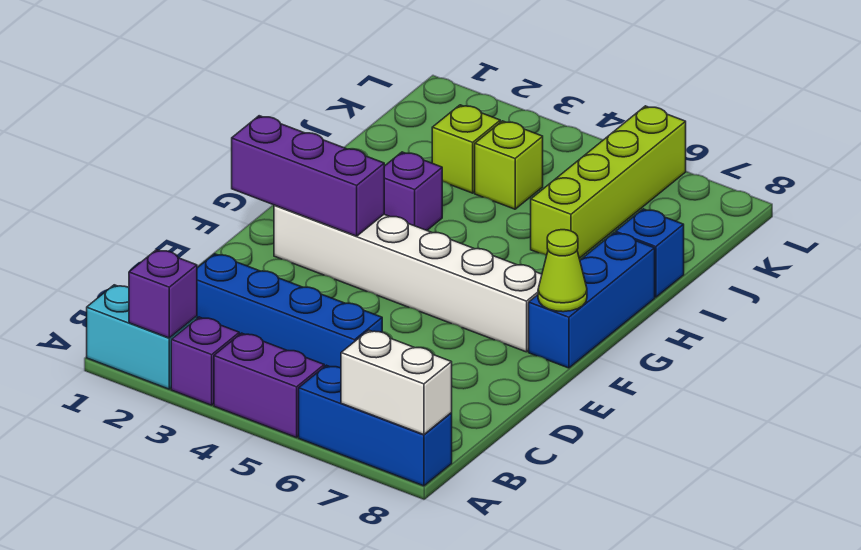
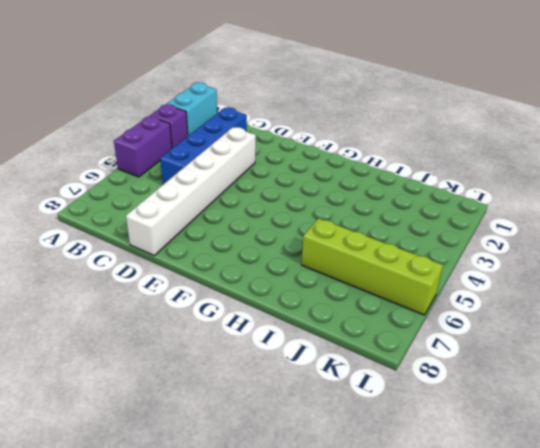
white 1x6 brick [126,127,256,256] -> white 1x6 brick moved to [274,205,542,352]
none -> blue 1x3 brick [299,365,452,486]
none -> blue 1x3 brick [529,233,655,368]
none -> purple 1x1 brick [384,152,442,230]

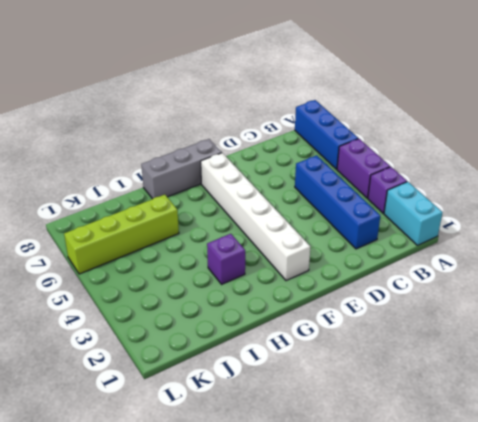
grey 1x3 brick [141,139,222,199] -> blue 1x3 brick [529,233,655,368]
none -> blue 1x1 brick [616,209,684,297]
none -> lime 1x1 brick [432,105,500,193]
none -> lime 1x1 brick [475,121,543,209]

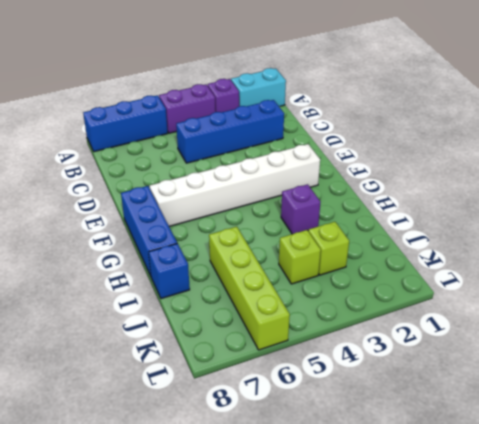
none -> purple 1x1 brick [129,250,197,338]
none -> white 1x2 brick [341,330,452,435]
none -> purple 1x3 brick [232,116,384,236]

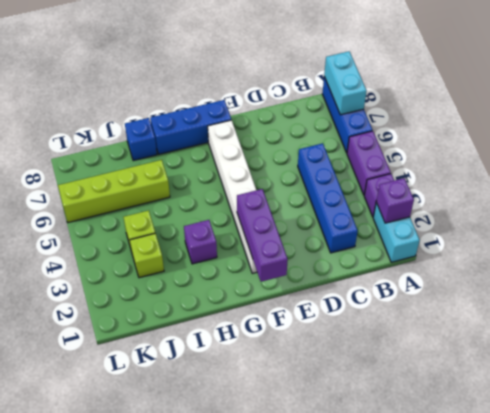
cyan 1x2 brick [324,51,366,115] -> white 1x2 brick [341,330,452,435]
none -> lime 1x1 cone [538,230,587,312]

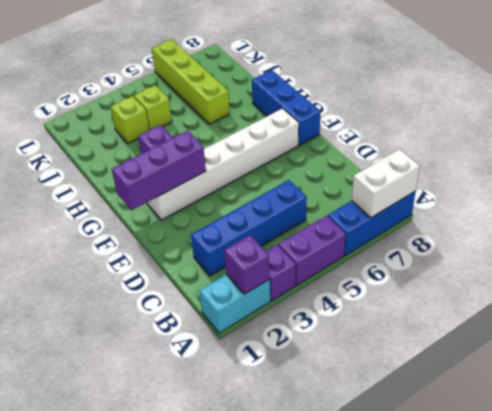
none -> blue 1x1 brick [616,209,684,297]
none -> lime 1x1 cone [538,230,587,312]

